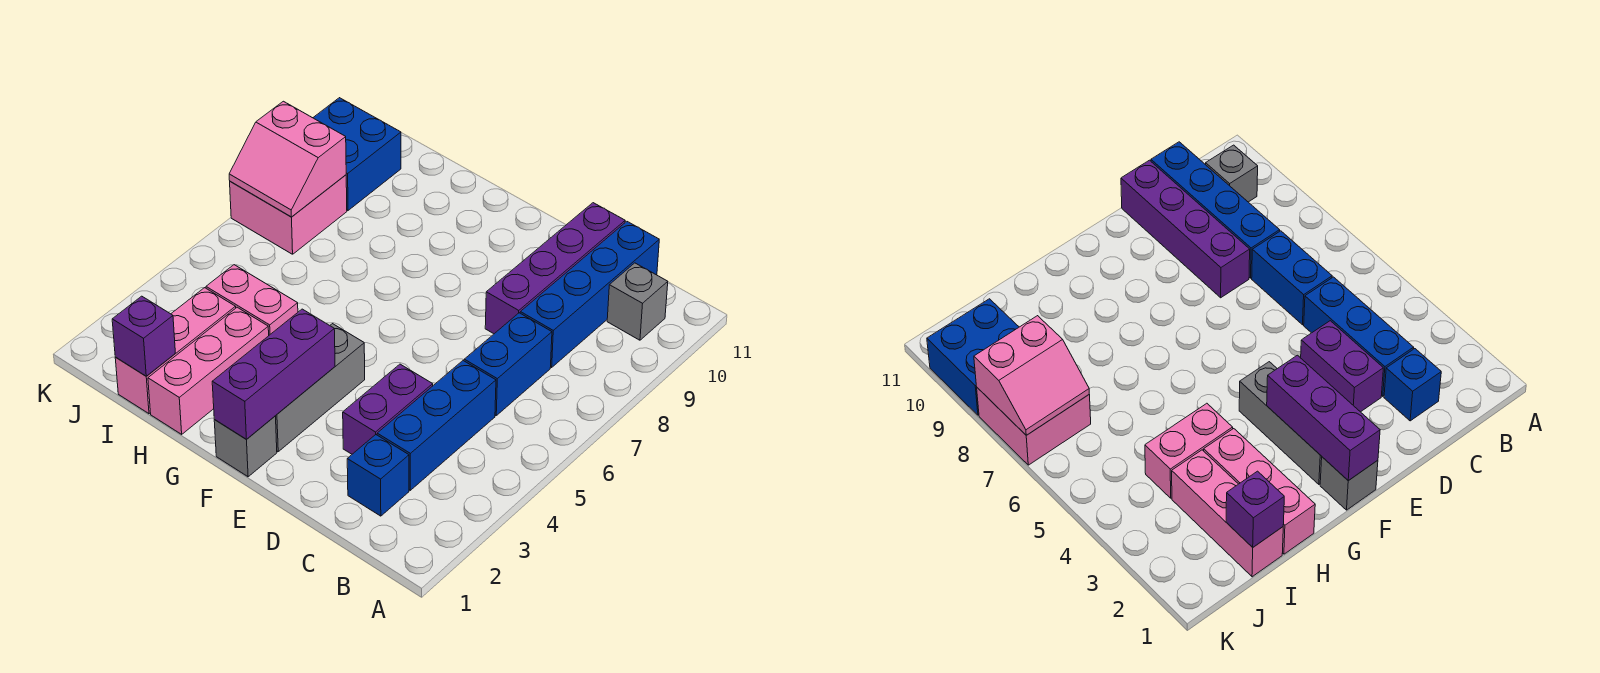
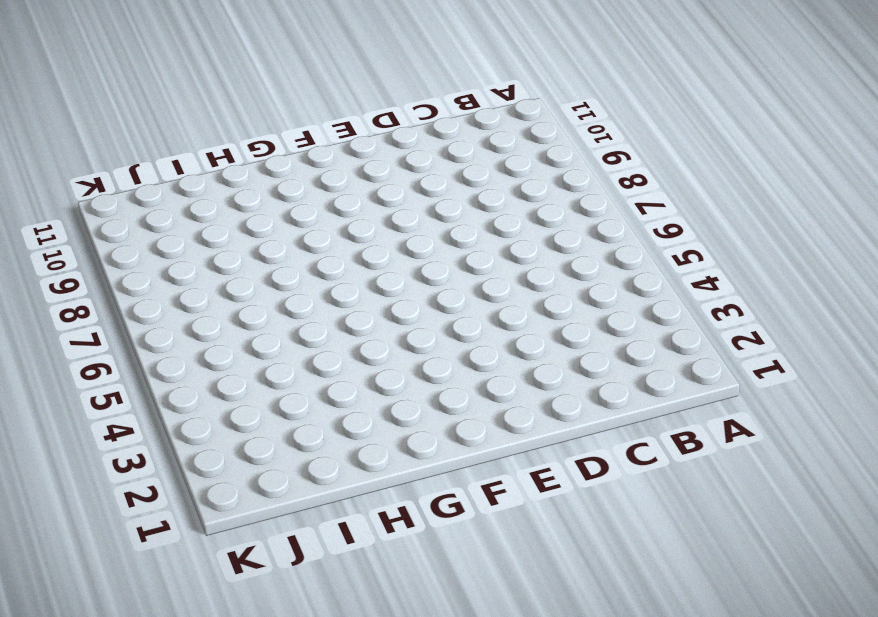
none -> grey 1x1 brick [607,263,668,340]
none -> blue 1x1 brick [347,435,409,516]
none -> blue 1x3 brick [377,361,496,490]

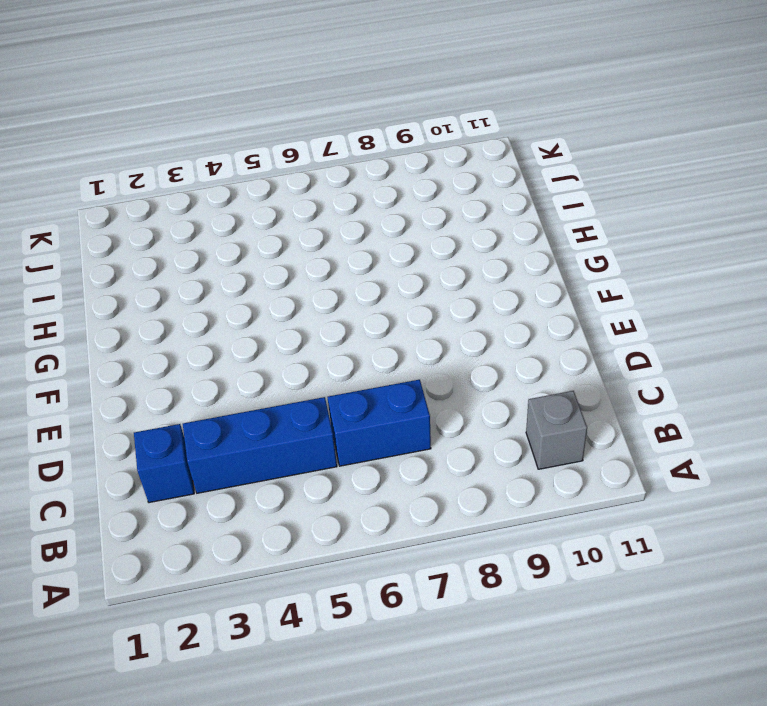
none -> blue 1x4 brick [520,222,659,367]
none -> purple 1x2 brick [343,364,433,454]
none -> purple 1x4 brick [485,203,625,334]

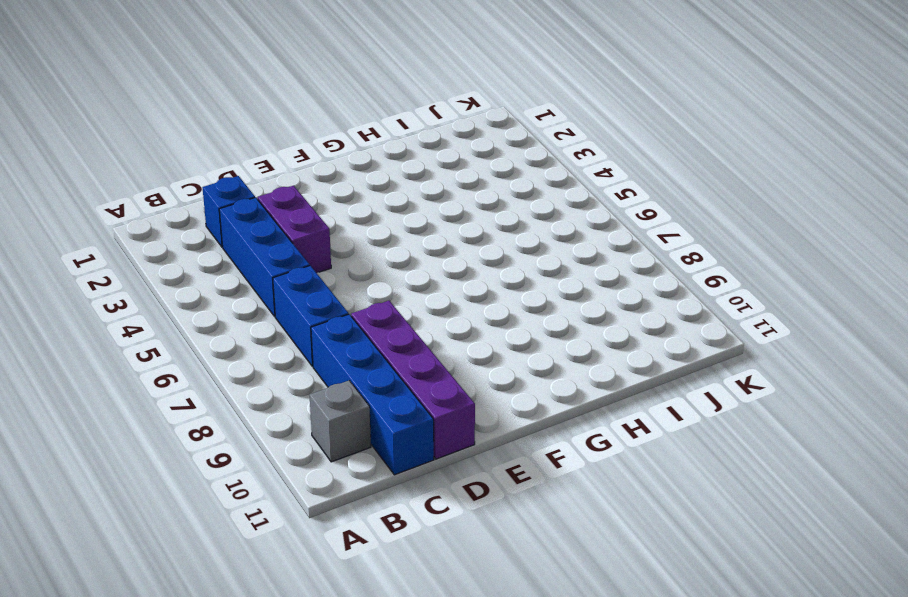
none -> grey 1x1 brick [214,416,277,477]
none -> grey 1x3 brick [276,324,365,451]
none -> pink 1x3 brick [148,307,269,434]

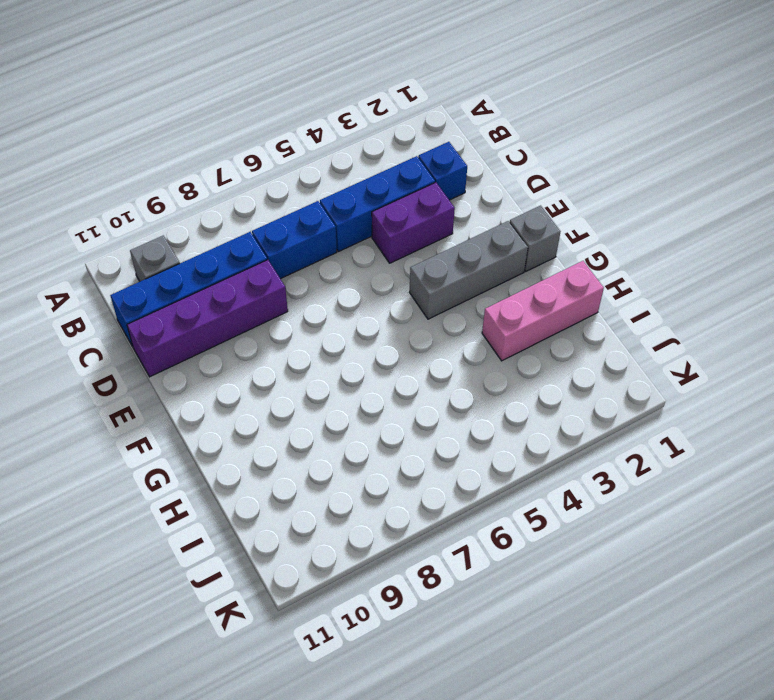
none -> pink 1x2 brick [206,265,298,335]
none -> pink 1x3 brick [115,288,236,414]
none -> pink 2x2 brick [230,175,347,254]

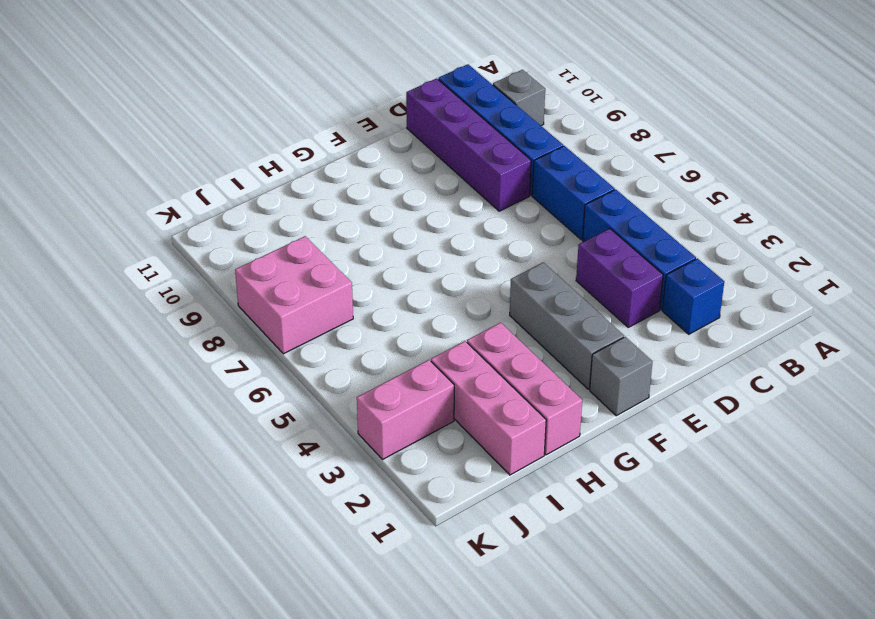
pink 1x2 brick [357,360,454,459] -> pink 1x2 brick moved to [206,265,298,335]
none -> blue 2x2 brick [313,98,401,210]
none -> purple 1x3 brick [212,309,335,439]
none -> purple 1x1 brick [112,296,175,376]

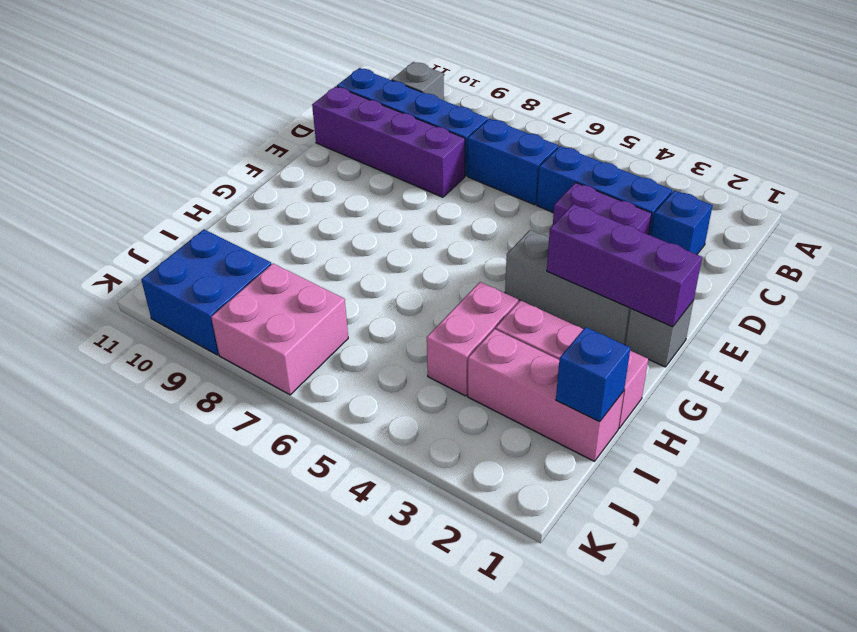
blue 1x1 brick [556,327,630,422] -> purple 1x1 brick [112,296,175,376]
none -> pink 2x2 slope [229,101,346,217]

